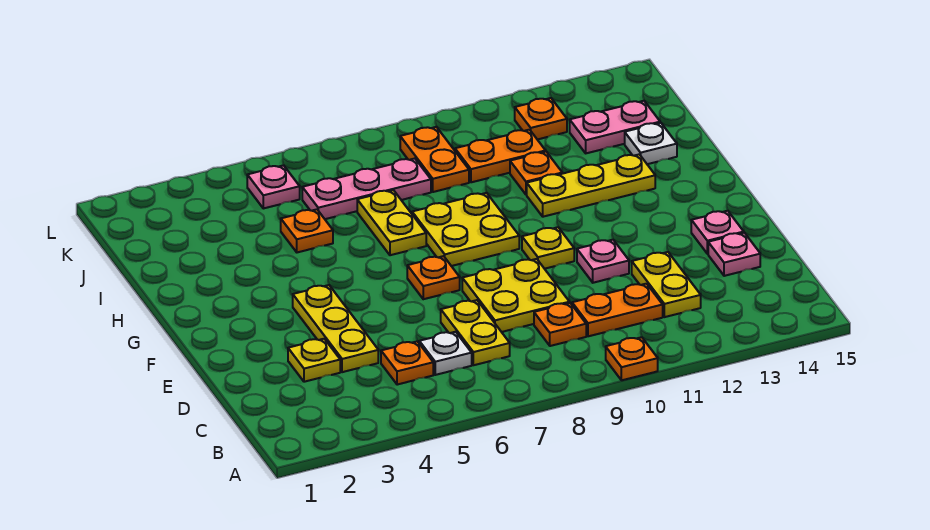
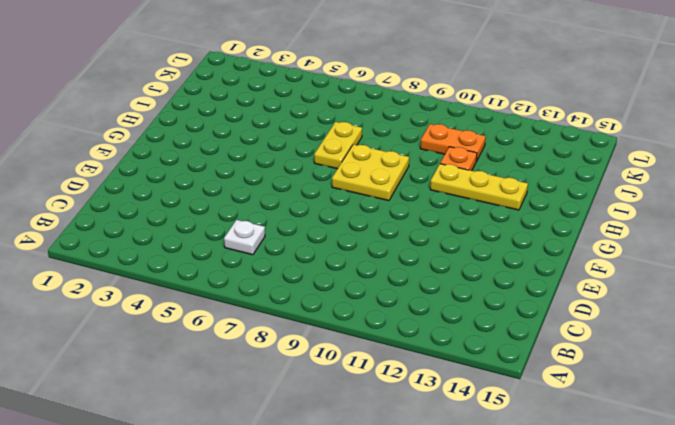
none -> orange 1x1 plate [606,337,658,380]
none -> orange 1x1 plate [381,341,433,385]
none -> yellow 1x2 plate [441,300,510,365]

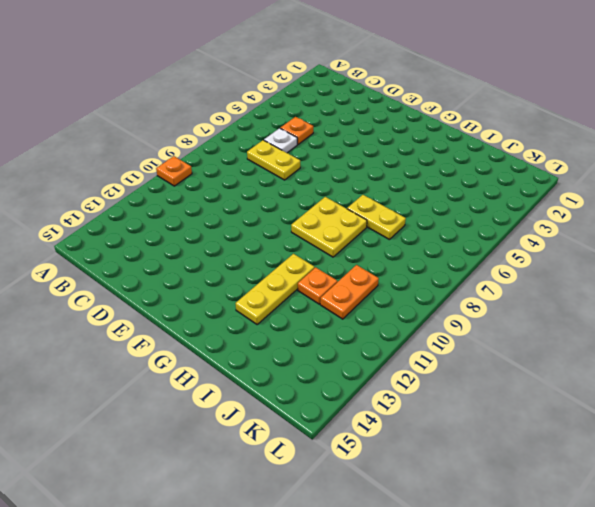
none -> orange 1x1 plate [534,303,586,346]
none -> orange 1x2 plate [572,284,663,336]
none -> yellow 1x2 plate [632,252,701,317]

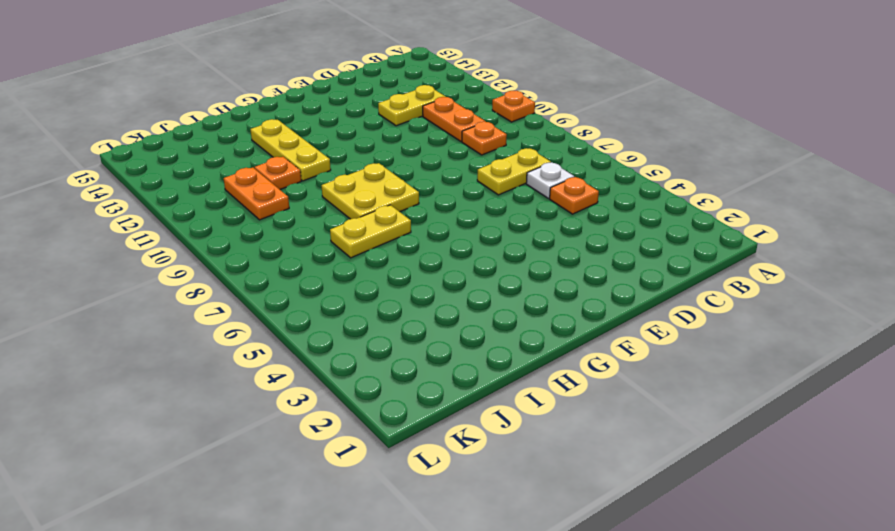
none -> yellow 1x1 plate [288,339,340,382]
none -> yellow 1x3 plate [293,285,378,372]
none -> yellow 2x2 plate [462,259,569,332]

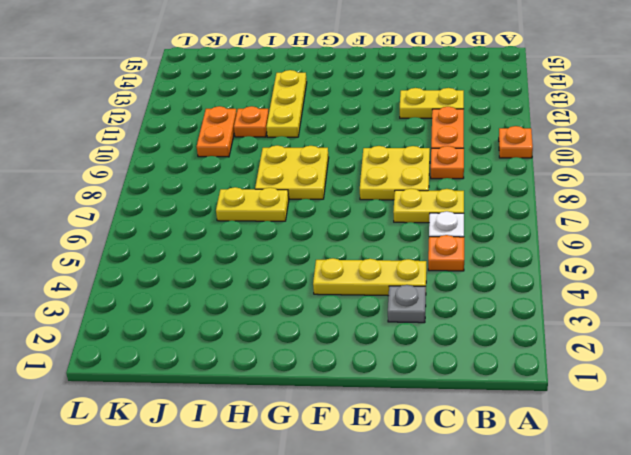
grey 1x1 plate [388,285,426,323] -> yellow 1x1 plate [288,339,340,382]
none -> pink 1x1 plate [708,233,760,276]
none -> pink 1x1 plate [577,240,629,283]
none -> pink 1x1 plate [691,211,744,254]

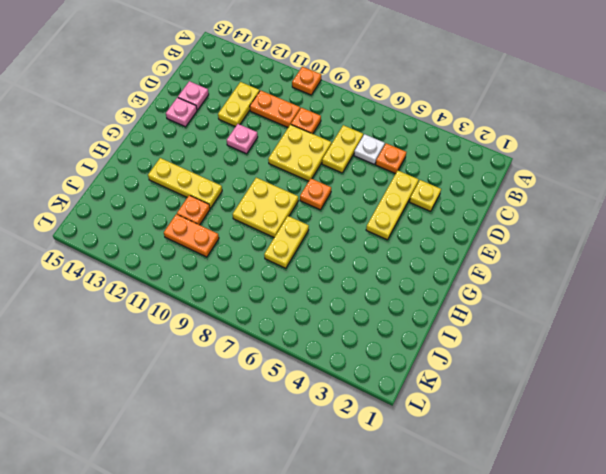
none -> yellow 1x1 plate [522,227,574,269]
none -> orange 1x1 plate [281,209,333,252]
none -> white 1x1 plate [625,123,677,164]

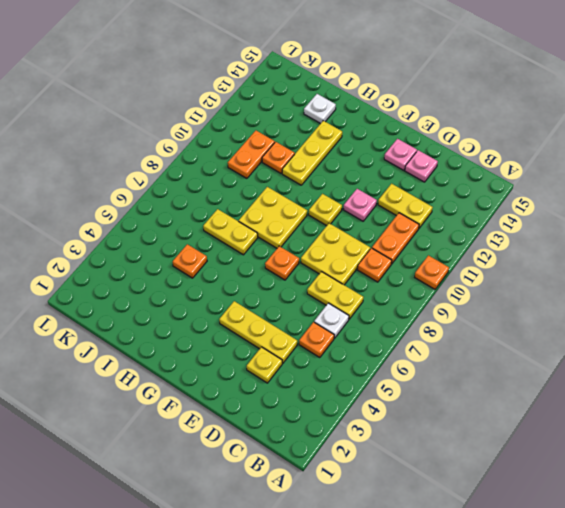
none -> pink 1x3 plate [302,159,431,219]
none -> orange 1x2 plate [400,127,469,192]
none -> pink 1x2 plate [570,101,660,153]

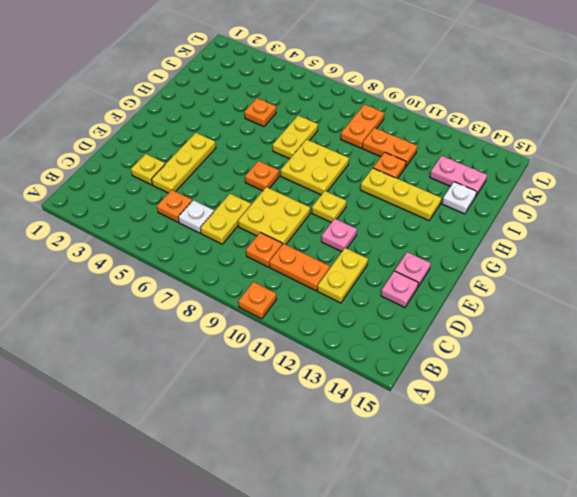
none -> pink 1x3 plate [302,159,431,219]
none -> pink 1x1 plate [247,165,300,208]
none -> orange 1x1 plate [515,98,567,140]

